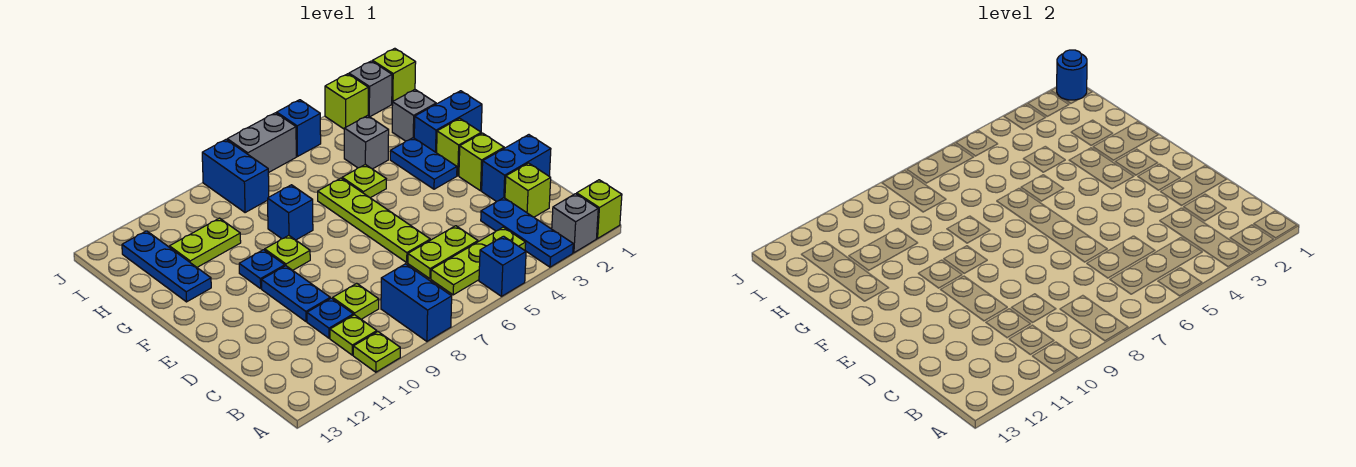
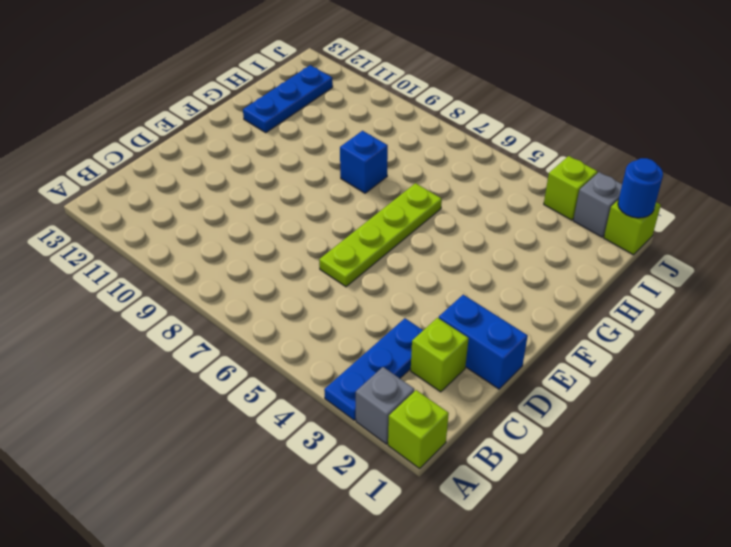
none -> blue 1x1 brick [479,236,526,296]
none -> blue 1x2 brick [381,264,452,341]
none -> lime 1x1 plate [353,332,400,372]
none -> lime 1x3 plate [431,227,526,295]

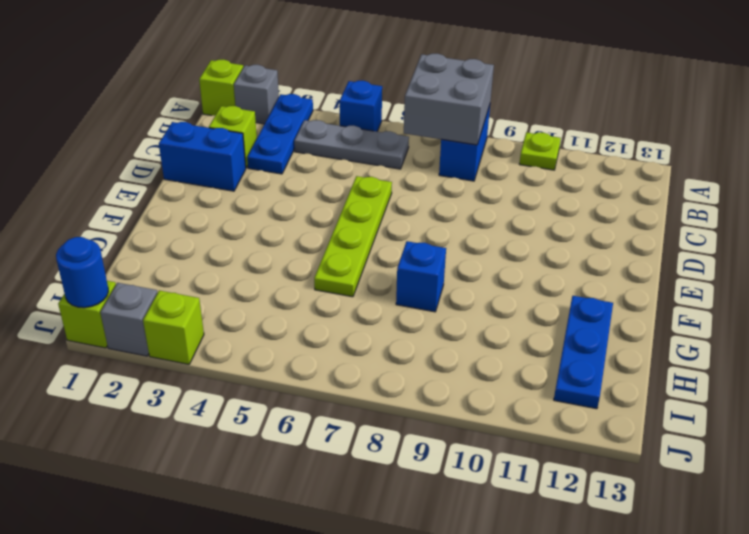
grey 2x2 brick [404,54,494,145] -> none
grey 1x3 plate [294,120,409,169] -> lime 1x3 plate [431,227,526,295]
none -> lime 1x1 plate [330,315,377,355]
none -> lime 1x2 plate [408,226,478,279]
none -> lime 1x1 plate [333,283,379,319]
none -> blue 1x1 plate [307,298,353,338]

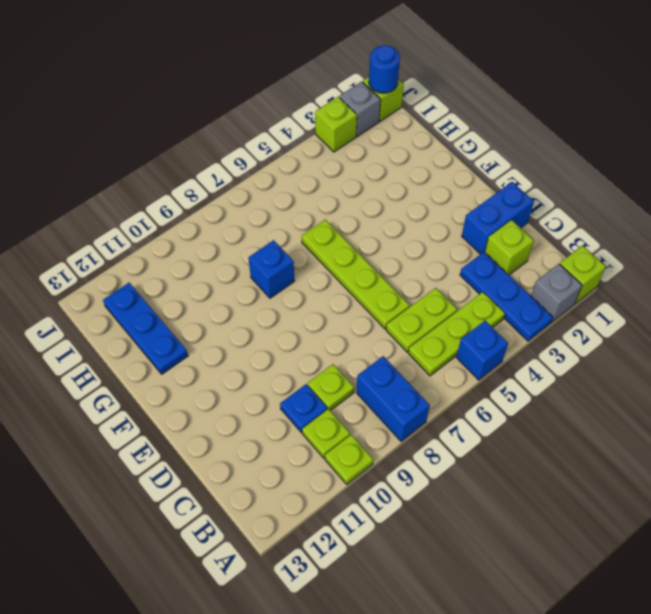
none -> blue 1x2 plate [262,266,330,321]
none -> lime 1x1 brick [459,133,504,191]
none -> lime 1x1 brick [437,118,481,176]
none -> blue 1x2 plate [390,138,457,189]

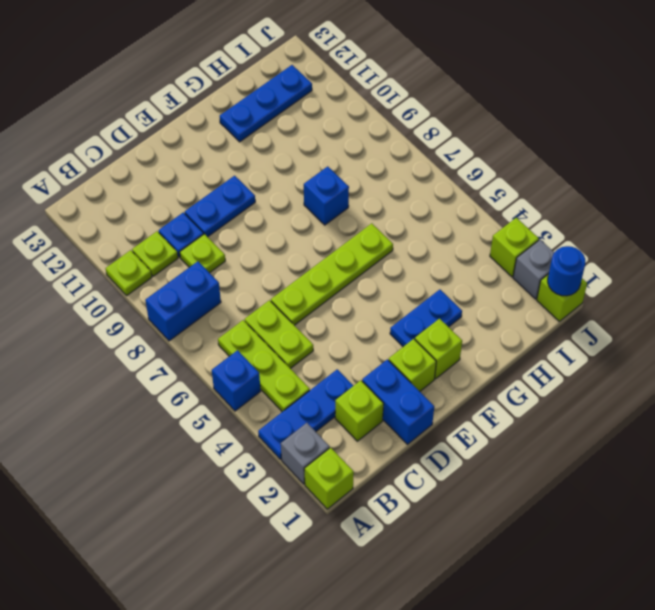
none -> lime 1x1 plate [265,235,310,270]
none -> blue 1x1 plate [239,250,285,289]
none -> blue 1x2 brick [414,91,482,153]
none -> lime 1x1 plate [342,164,386,198]

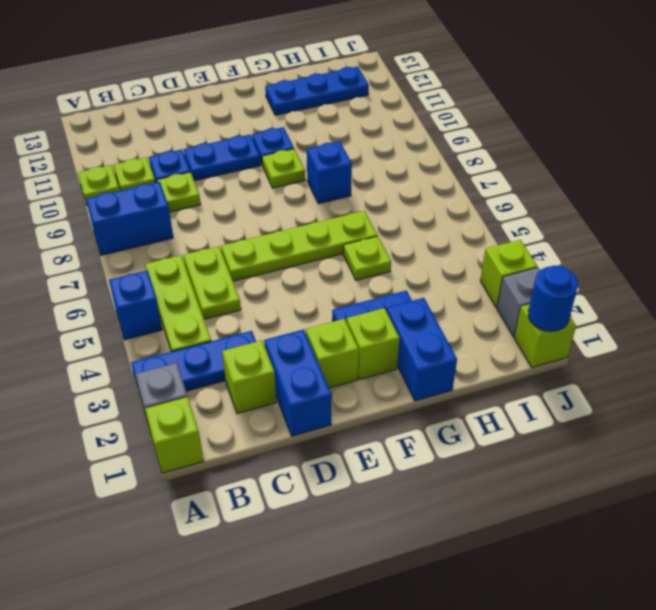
none -> grey 1x1 brick [392,90,436,141]
none -> grey 1x1 brick [344,116,389,169]
none -> lime 1x2 plate [169,218,241,267]
none -> blue 1x2 brick [202,140,269,213]

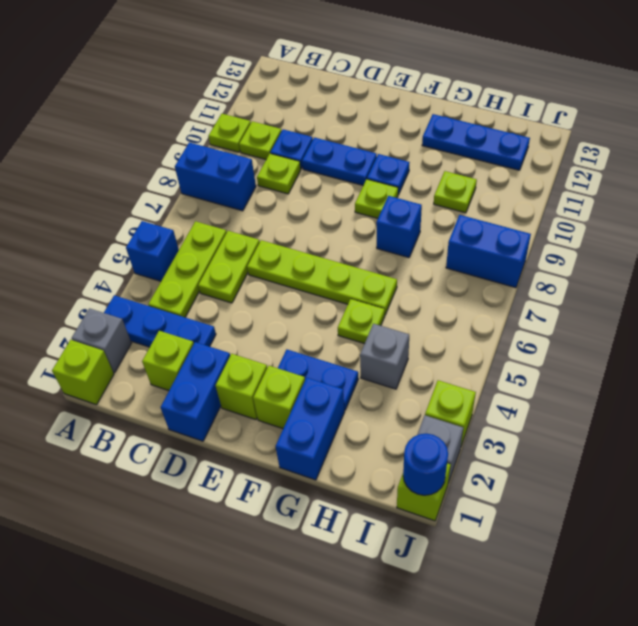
lime 1x1 plate [434,171,477,213] -> lime 1x2 plate [169,218,241,267]
none -> grey 1x1 brick [392,90,436,141]
none -> blue 1x1 brick [277,100,321,156]
none -> grey 1x2 brick [227,113,296,173]

